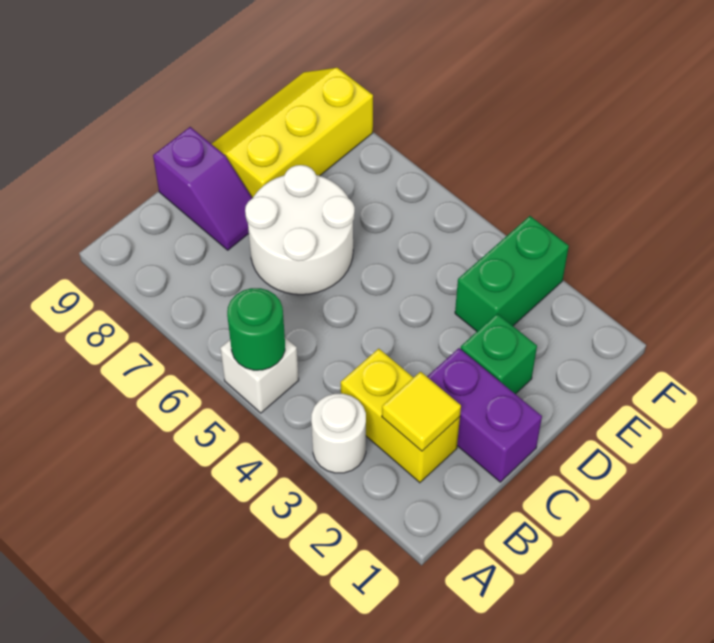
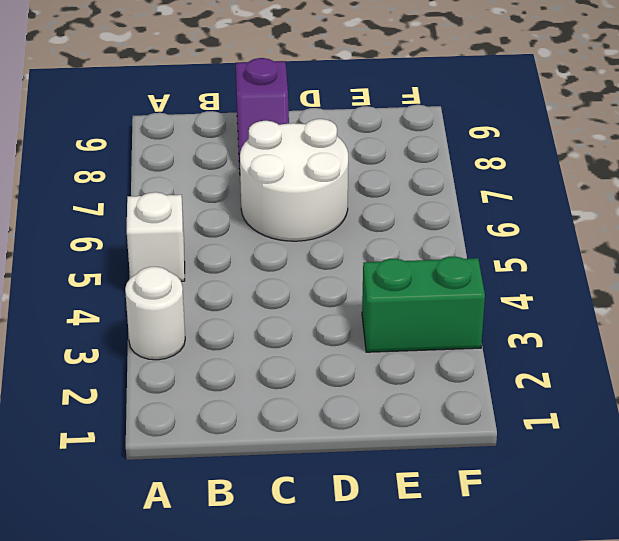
none -> yellow 1x2 brick [341,349,460,483]
none -> purple 1x2 brick [427,348,542,482]

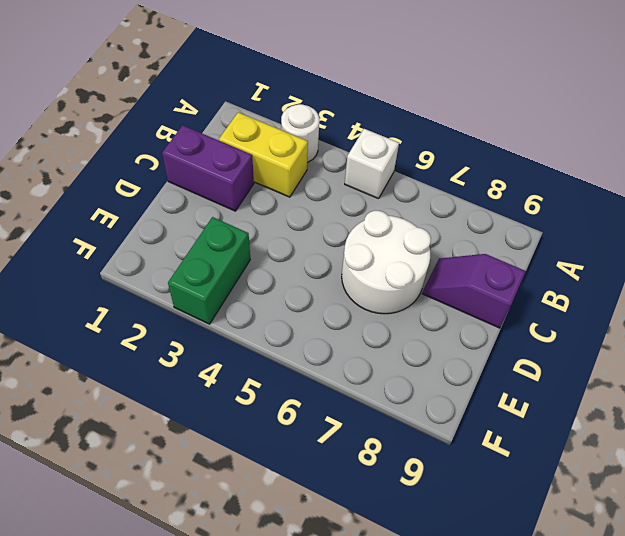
none -> green 1x1 brick [461,314,537,394]
none -> yellow 2x3 slope [212,68,373,198]

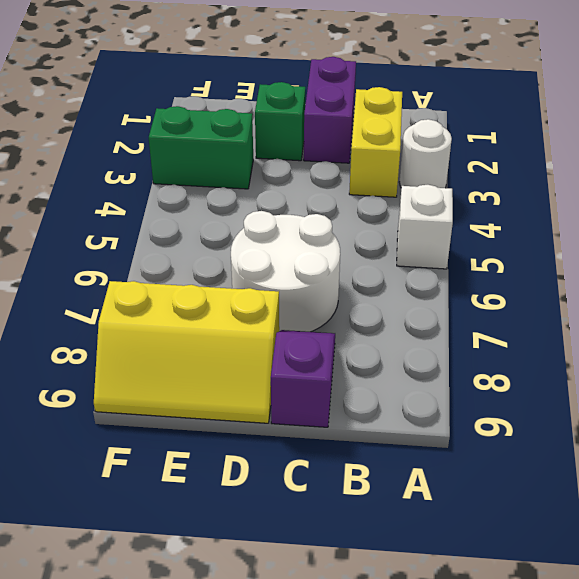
none -> green 1x1 round brick [227,288,285,370]
none -> yellow 1x1 tile [382,372,461,451]

